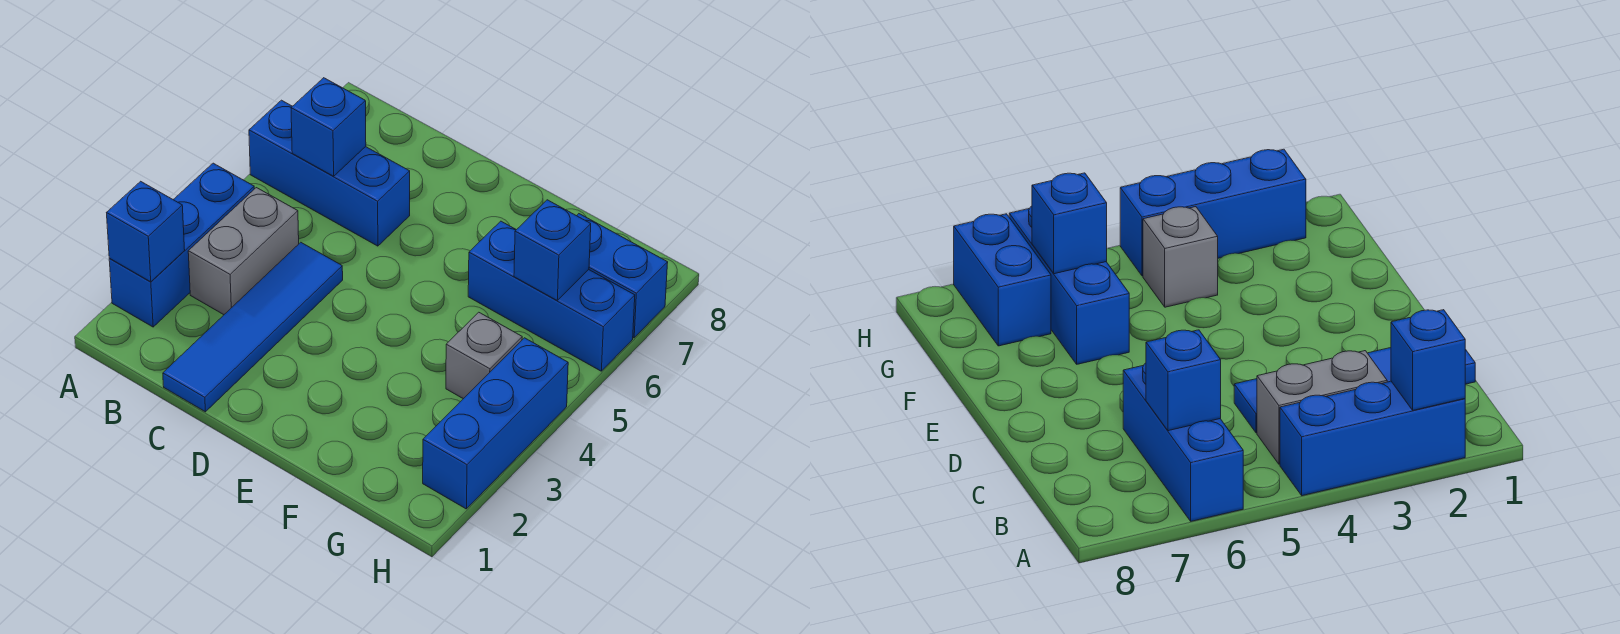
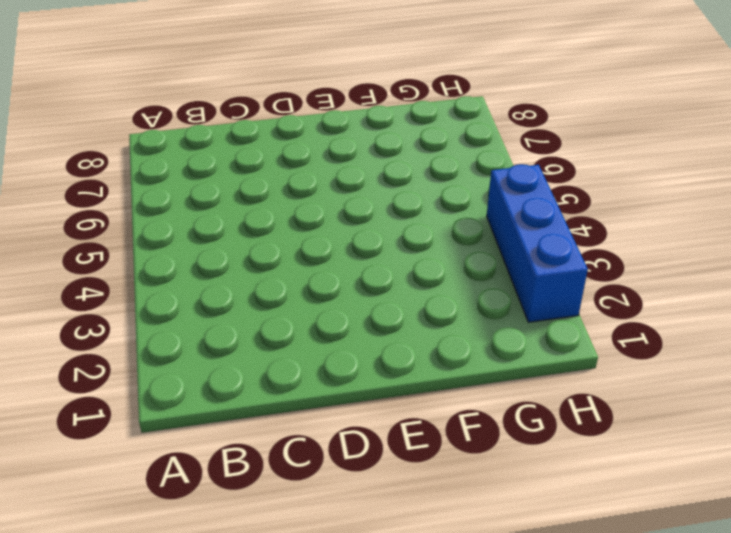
none -> blue 1x3 brick [109,163,254,327]
none -> blue 1x3 brick [249,100,410,246]

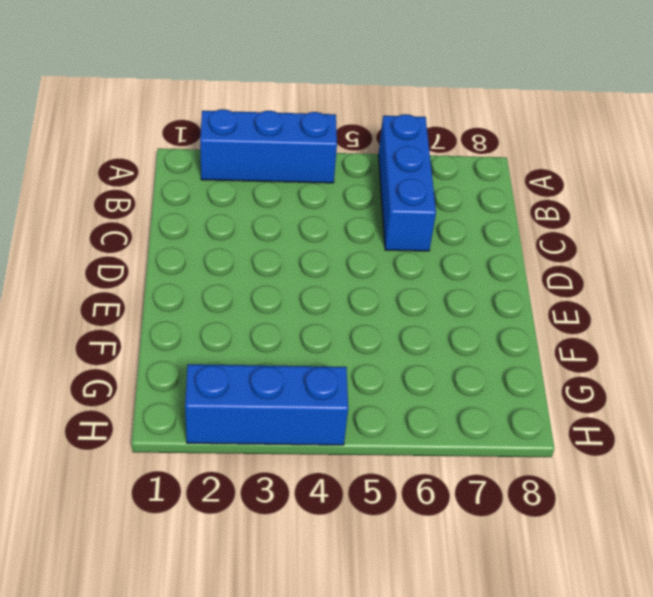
none -> grey 1x2 brick [188,188,299,315]
none -> blue 1x4 tile [163,242,343,412]

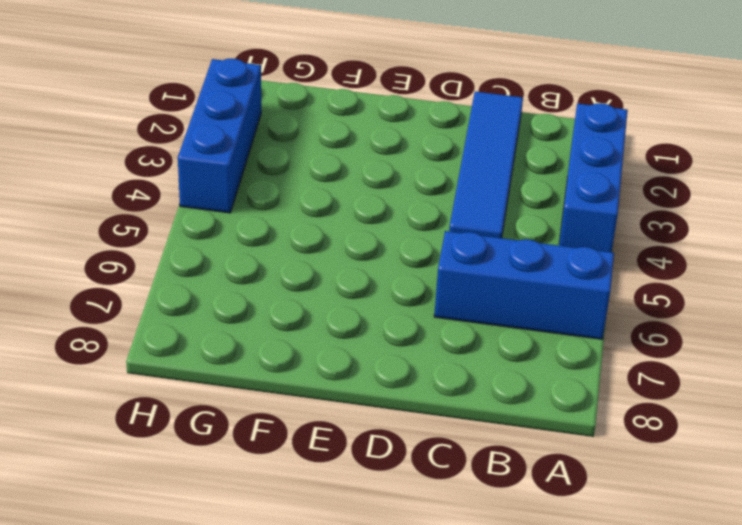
none -> grey 1x2 brick [188,188,299,315]
none -> blue 1x3 brick [468,221,635,371]

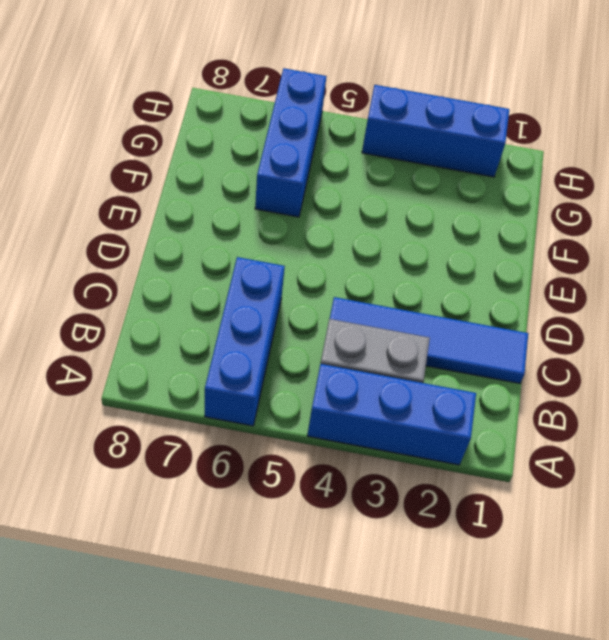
none -> grey 1x1 brick [446,312,522,399]
none -> blue 1x2 brick [577,214,668,338]

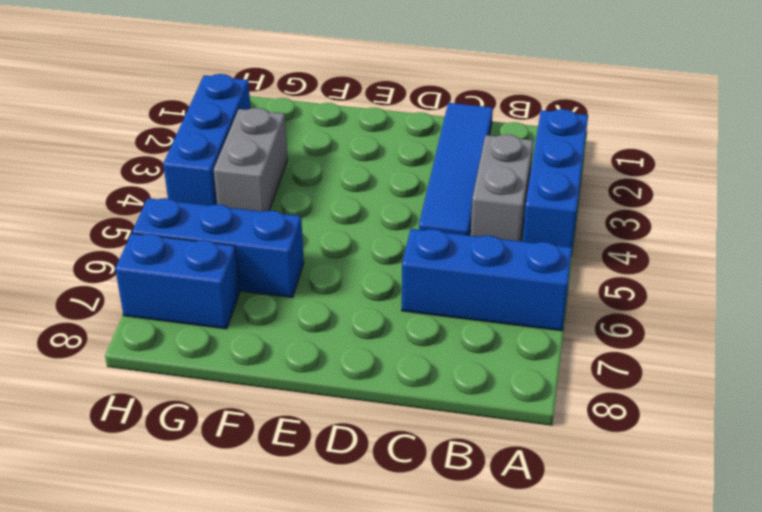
grey 1x2 brick [214,108,287,212] -> grey 1x1 brick [446,312,522,399]
none -> blue 1x1 brick [107,181,185,282]
none -> blue 1x1 brick [291,78,366,176]

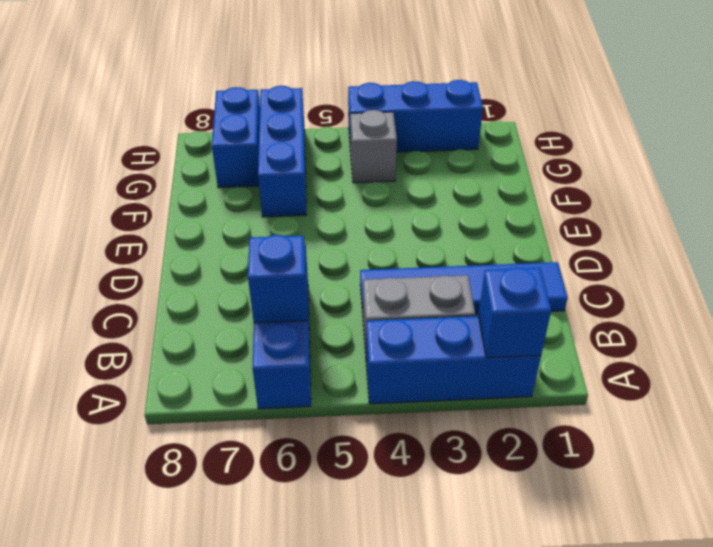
none -> blue 1x1 brick [514,200,591,300]

